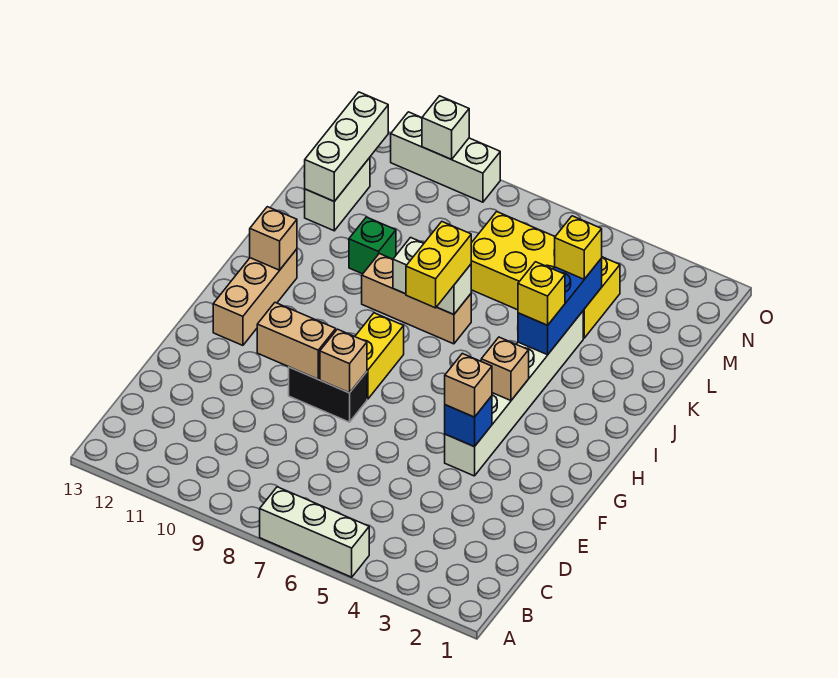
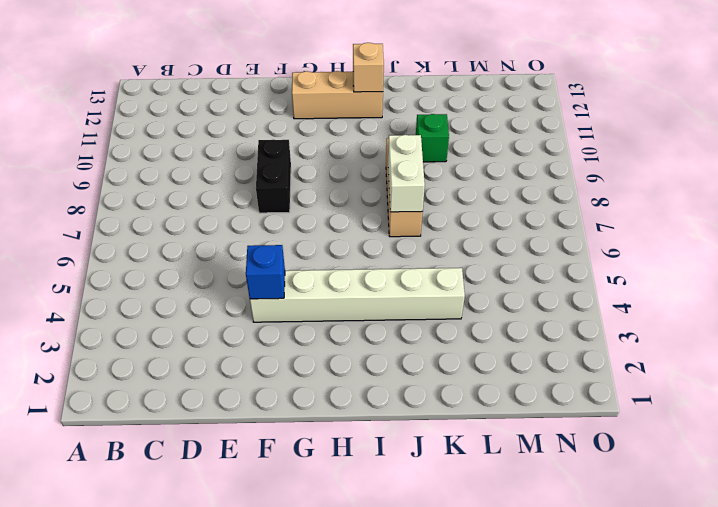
none -> white 1x3 brick [260,487,369,577]
none -> yellow 1x2 brick [355,313,404,399]
none -> yellow 2x4 brick [471,212,620,338]

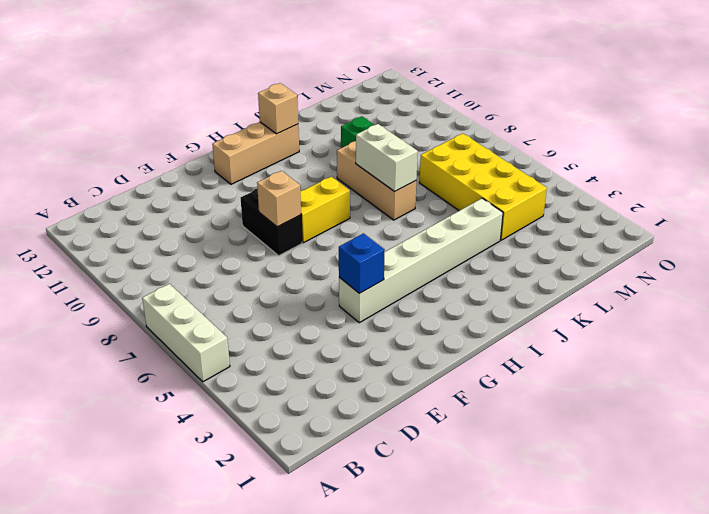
none -> white 1x2 brick [305,158,370,231]
none -> white 1x3 brick [391,112,500,202]
none -> tan 1x2 brick [257,303,336,379]

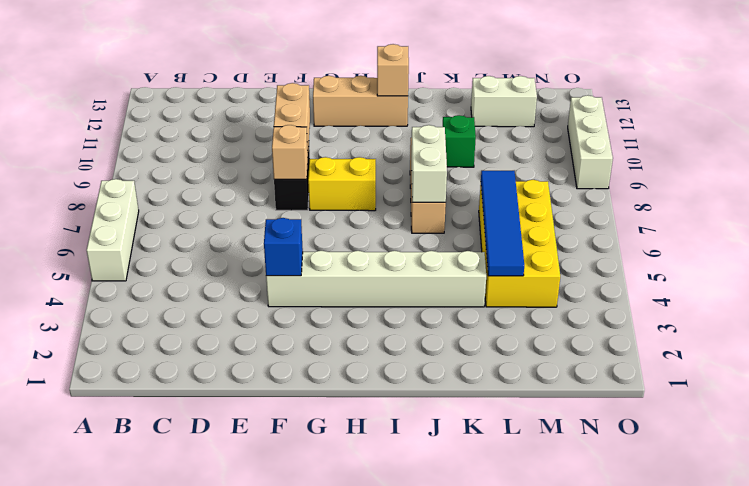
blue 1x4 tile [481,171,524,276] -> blue 1x3 brick [518,258,602,355]
none -> tan 1x1 brick [481,337,529,401]
none -> white 1x3 brick [305,92,388,201]
none -> white 1x1 brick [422,96,469,159]

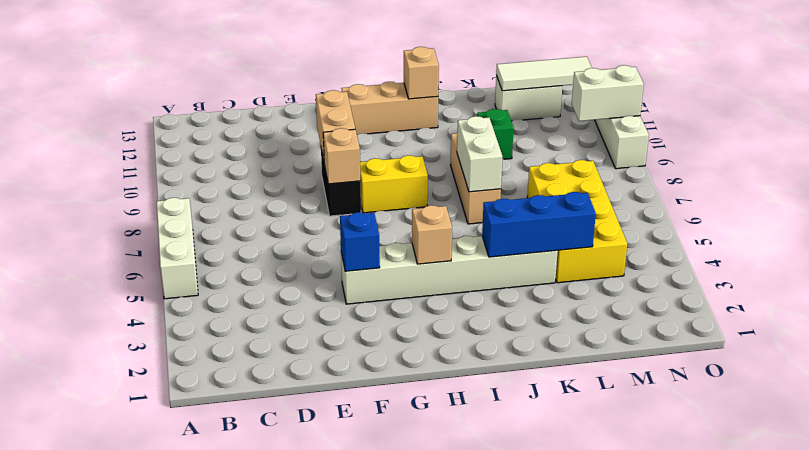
white 1x3 tile [496,57,592,91] -> white 1x3 brick [305,92,388,201]
white 1x2 brick [572,65,644,121] -> white 1x1 brick [422,96,469,159]
none -> tan 1x1 brick [445,354,492,417]
none -> yellow 1x2 brick [406,222,471,308]
none -> yellow 1x1 brick [518,262,565,325]

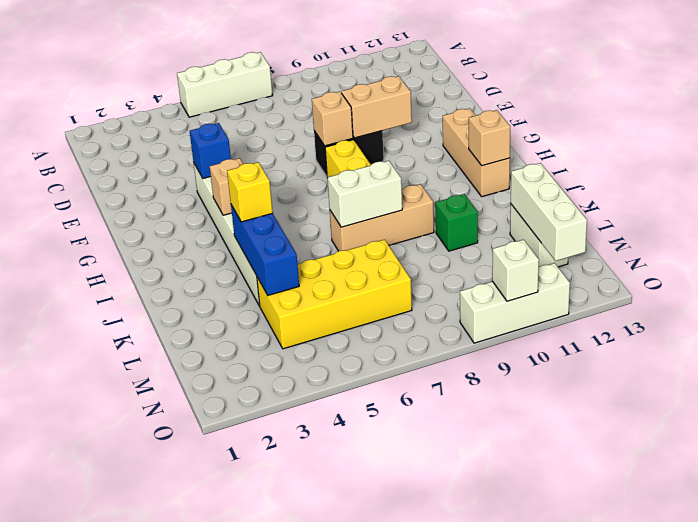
none -> tan 1x1 brick [445,354,492,417]
none -> yellow 1x2 brick [406,222,471,308]
none -> yellow 1x1 brick [555,216,602,279]

